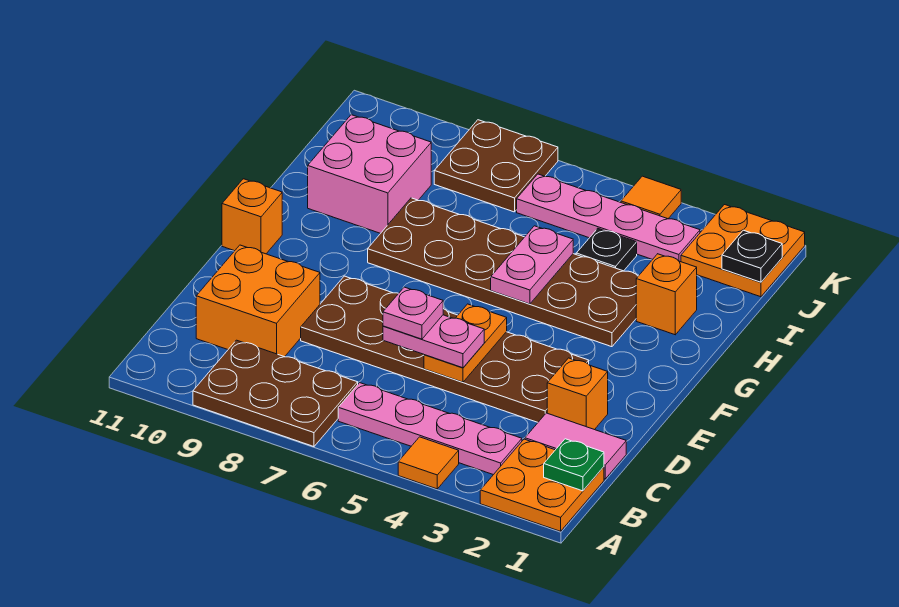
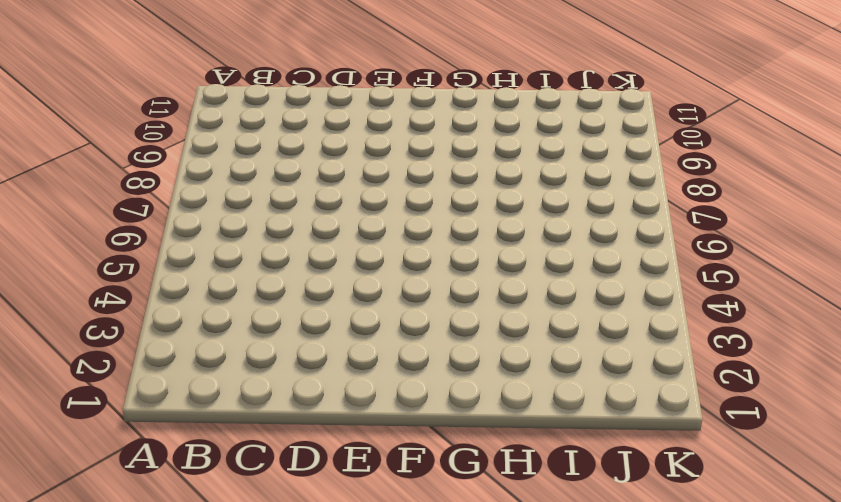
none -> orange 2x2 plate [480,439,604,531]
none -> orange 1x1 tile [398,437,459,489]
none -> brown 2x3 plate [193,340,358,447]

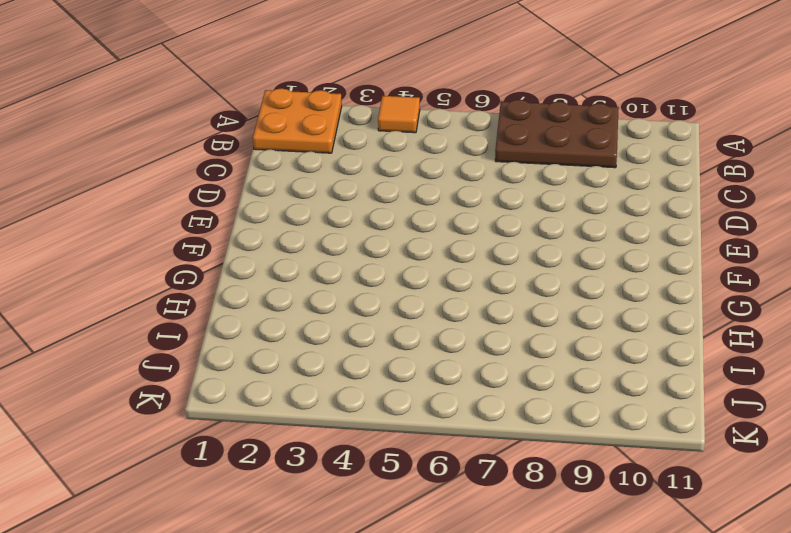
none -> pink 1x4 plate [338,383,522,475]
none -> pink 1x2 tile [525,413,626,479]
none -> orange 2x2 brick [196,245,320,357]

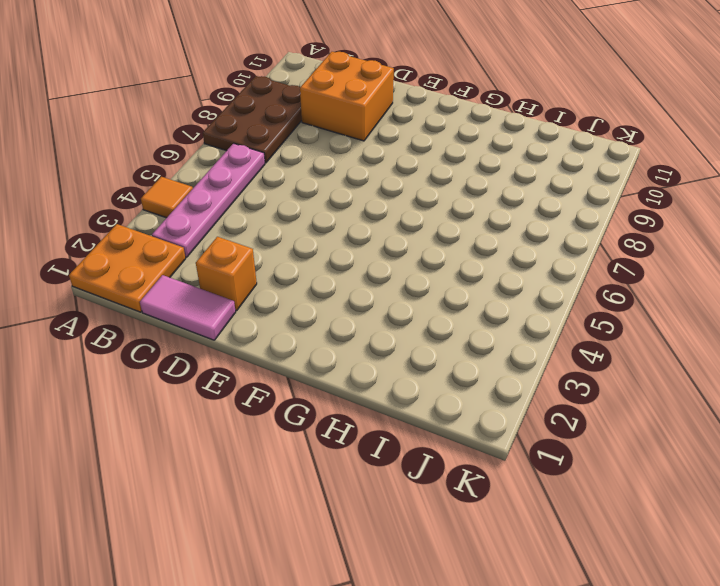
pink 1x2 tile [140,275,236,340] -> pink 1x2 tile turned to [525,413,626,479]
none -> brown 2x6 plate [301,276,589,422]
none -> orange 1x1 brick [222,179,282,254]
none -> brown 2x6 plate [368,198,638,347]

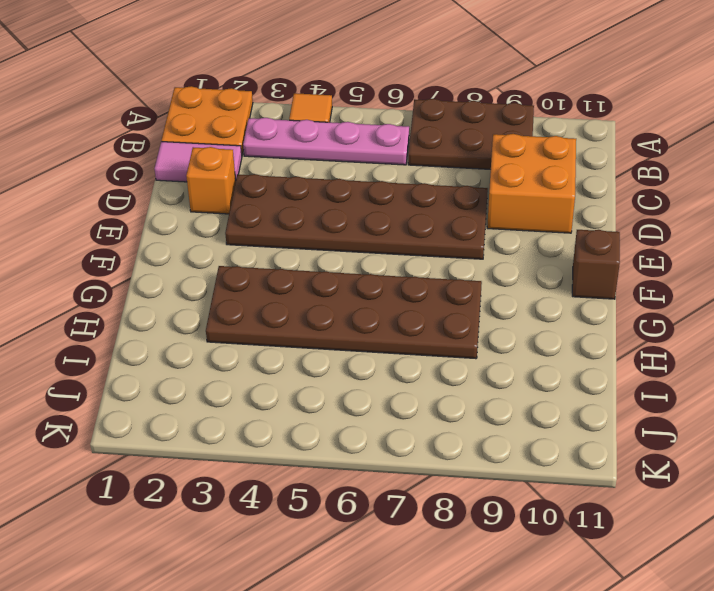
brown 1x1 brick [572,230,620,299] -> orange 1x1 brick [222,179,282,254]
none -> orange 1x1 brick [636,254,697,335]
none -> pink 2x2 brick [308,115,431,233]
none -> black 1x1 plate [576,229,637,271]

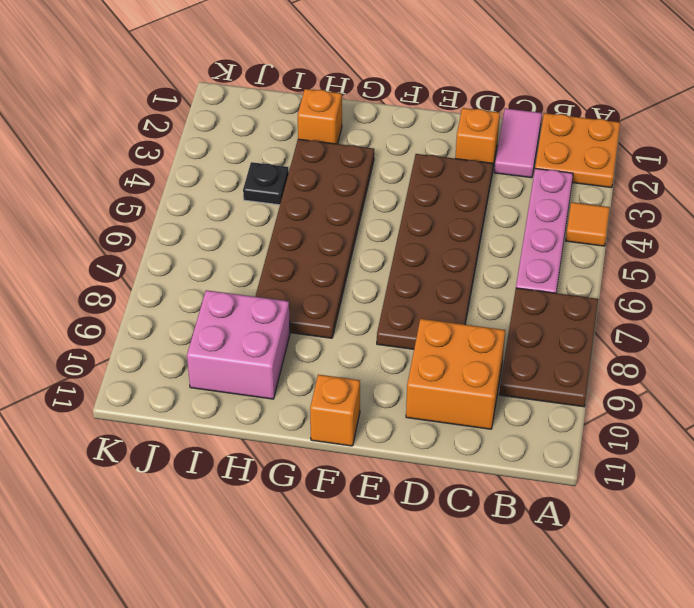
none -> orange 2x2 plate [681,205,805,297]
none -> pink 1x4 plate [517,174,700,262]
none -> brown 2x2 plate [434,120,558,212]

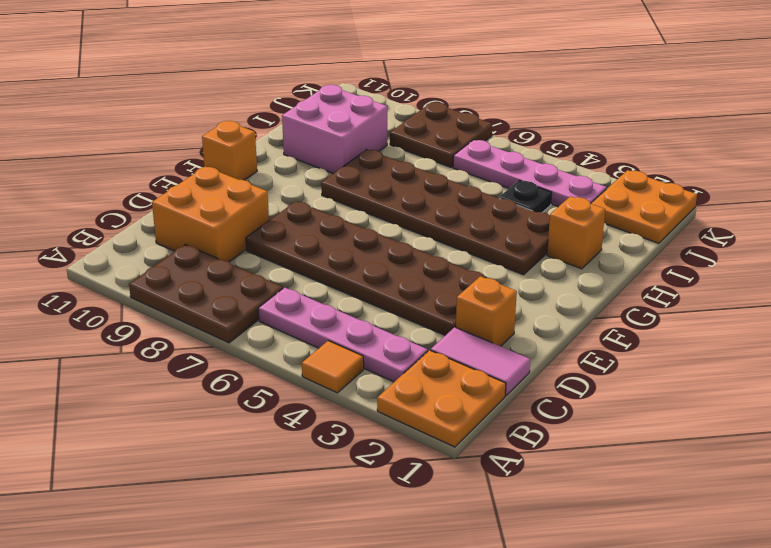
none -> orange 1x1 tile [621,176,681,219]
none -> green 1x1 plate [544,439,604,491]
none -> orange 1x2 plate [424,304,507,382]

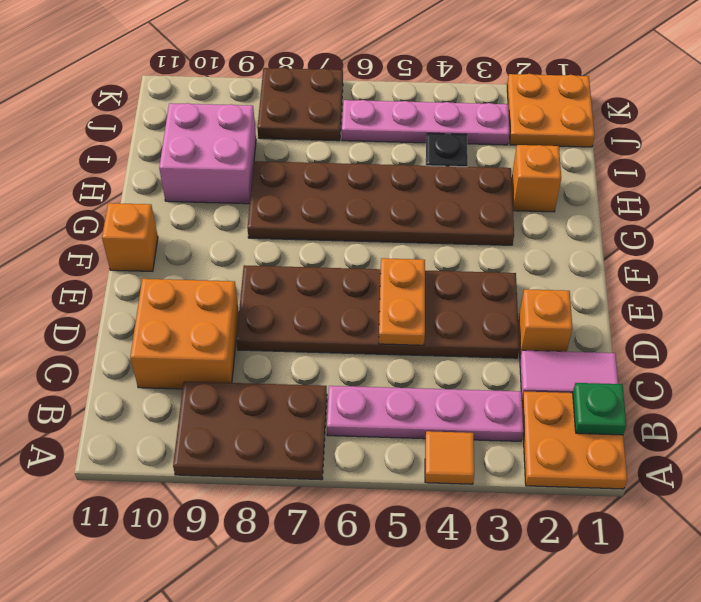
none -> orange 1x1 tile [621,176,681,219]
none -> pink 1x2 plate [491,226,573,304]
none -> black 1x1 plate [722,230,782,282]

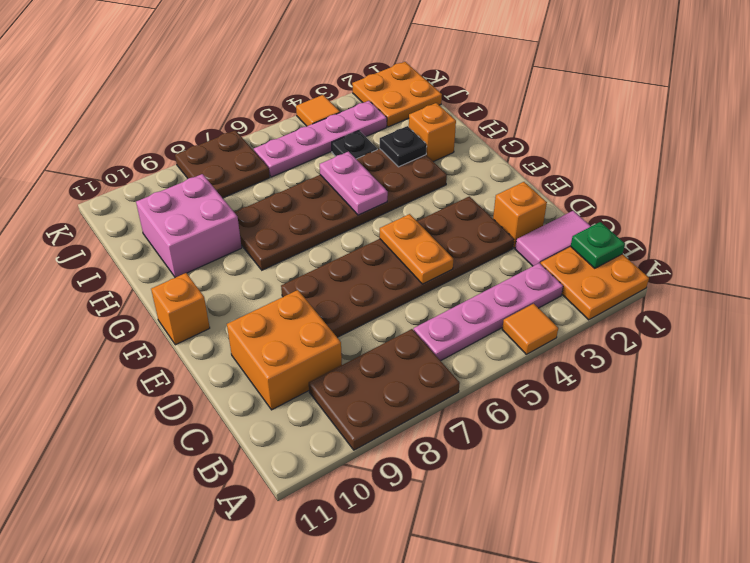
black 1x1 plate [380,126,427,167] -> black 1x1 plate moved to [722,230,782,282]
none -> pink 1x2 plate [383,315,484,368]
none -> pink 1x1 plate [383,287,443,339]

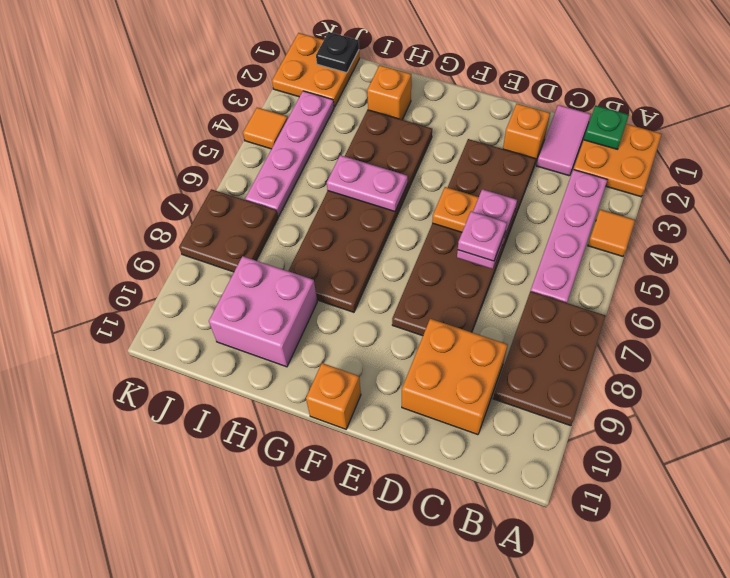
none -> black 1x1 plate [576,229,637,271]

